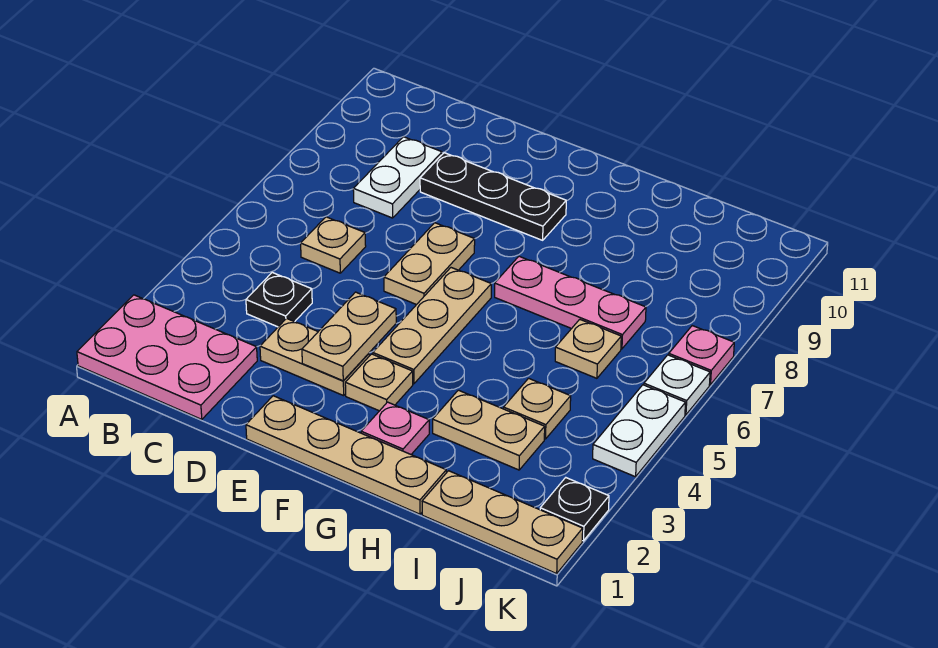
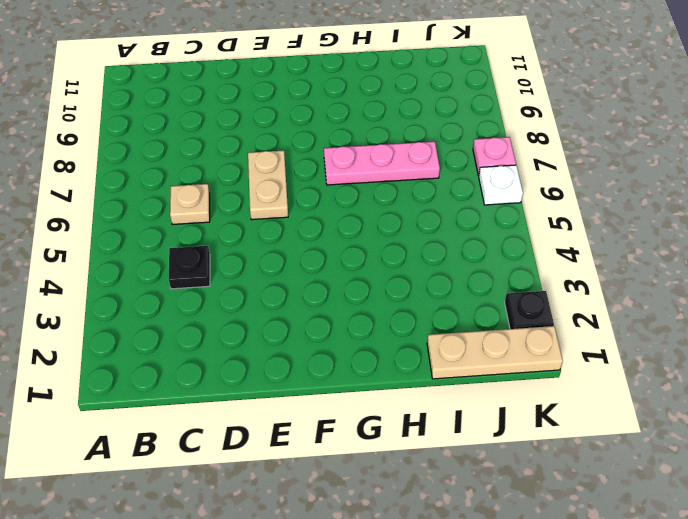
none -> pink 2x3 plate [77,295,257,419]
none -> white 1x2 plate [353,137,442,218]
none -> tan 1x2 plate [260,319,369,396]

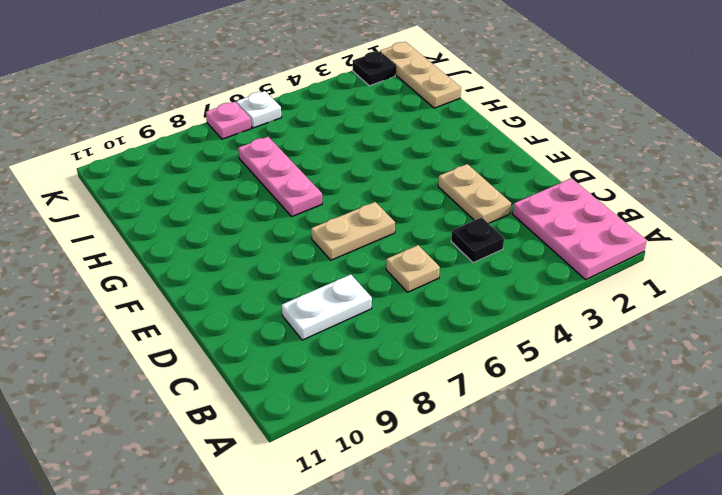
none -> black 1x3 plate [420,153,566,240]
none -> tan 1x4 plate [246,396,446,514]
none -> tan 1x1 plate [345,354,413,411]

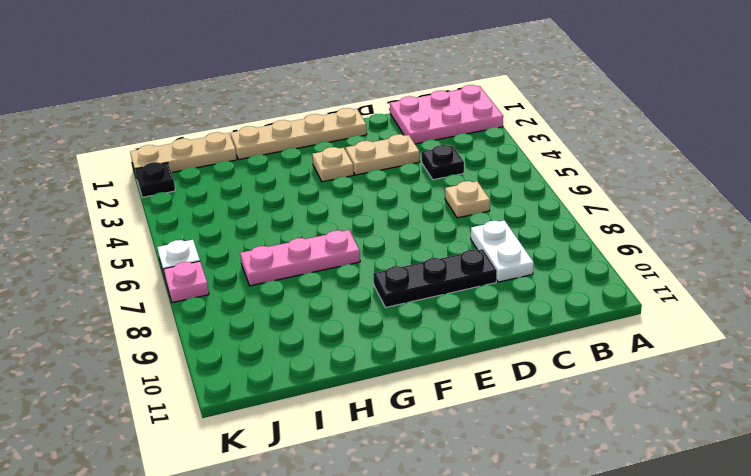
none -> tan 1x2 plate [384,223,475,305]
none -> tan 1x3 plate [373,268,491,384]
none -> pink 1x1 plate [361,402,429,454]

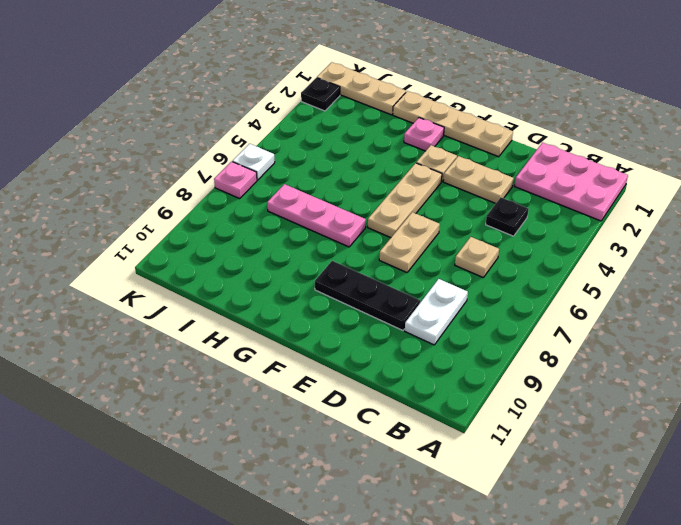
none -> tan 1x2 plate [433,390,545,470]
none -> tan 1x1 plate [504,378,571,439]
none -> tan 1x1 plate [555,319,621,378]

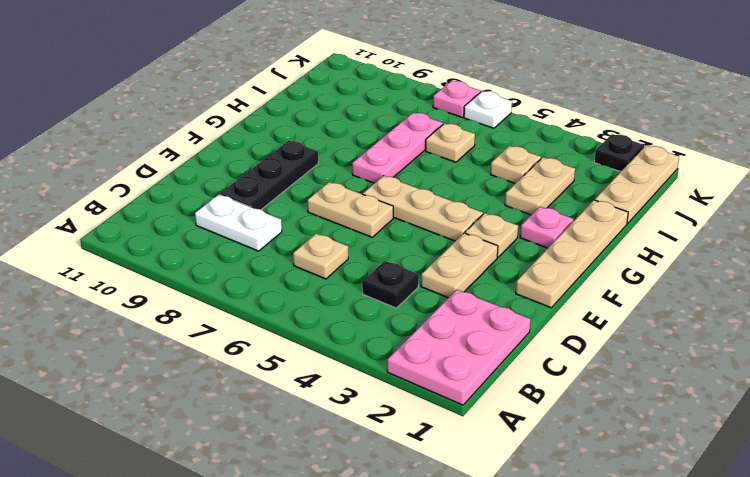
none -> white 1x2 plate [593,385,686,477]
none -> tan 1x2 plate [302,292,396,381]

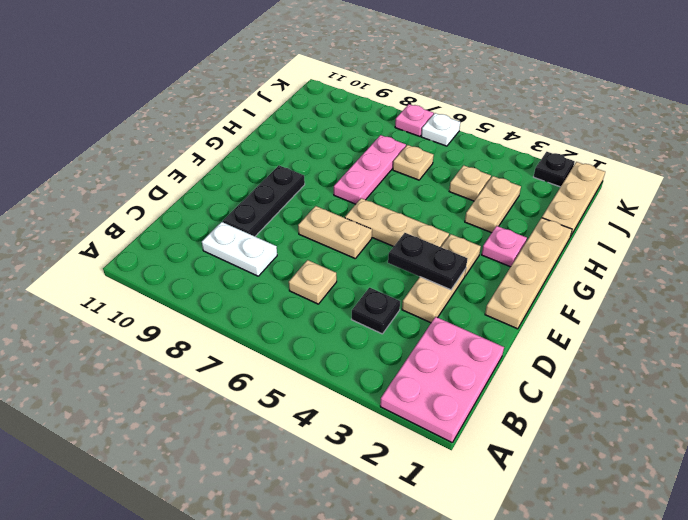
black 1x2 plate [388,233,467,290] -> tan 1x2 plate [302,292,396,381]
none -> white 1x2 plate [593,385,686,477]

